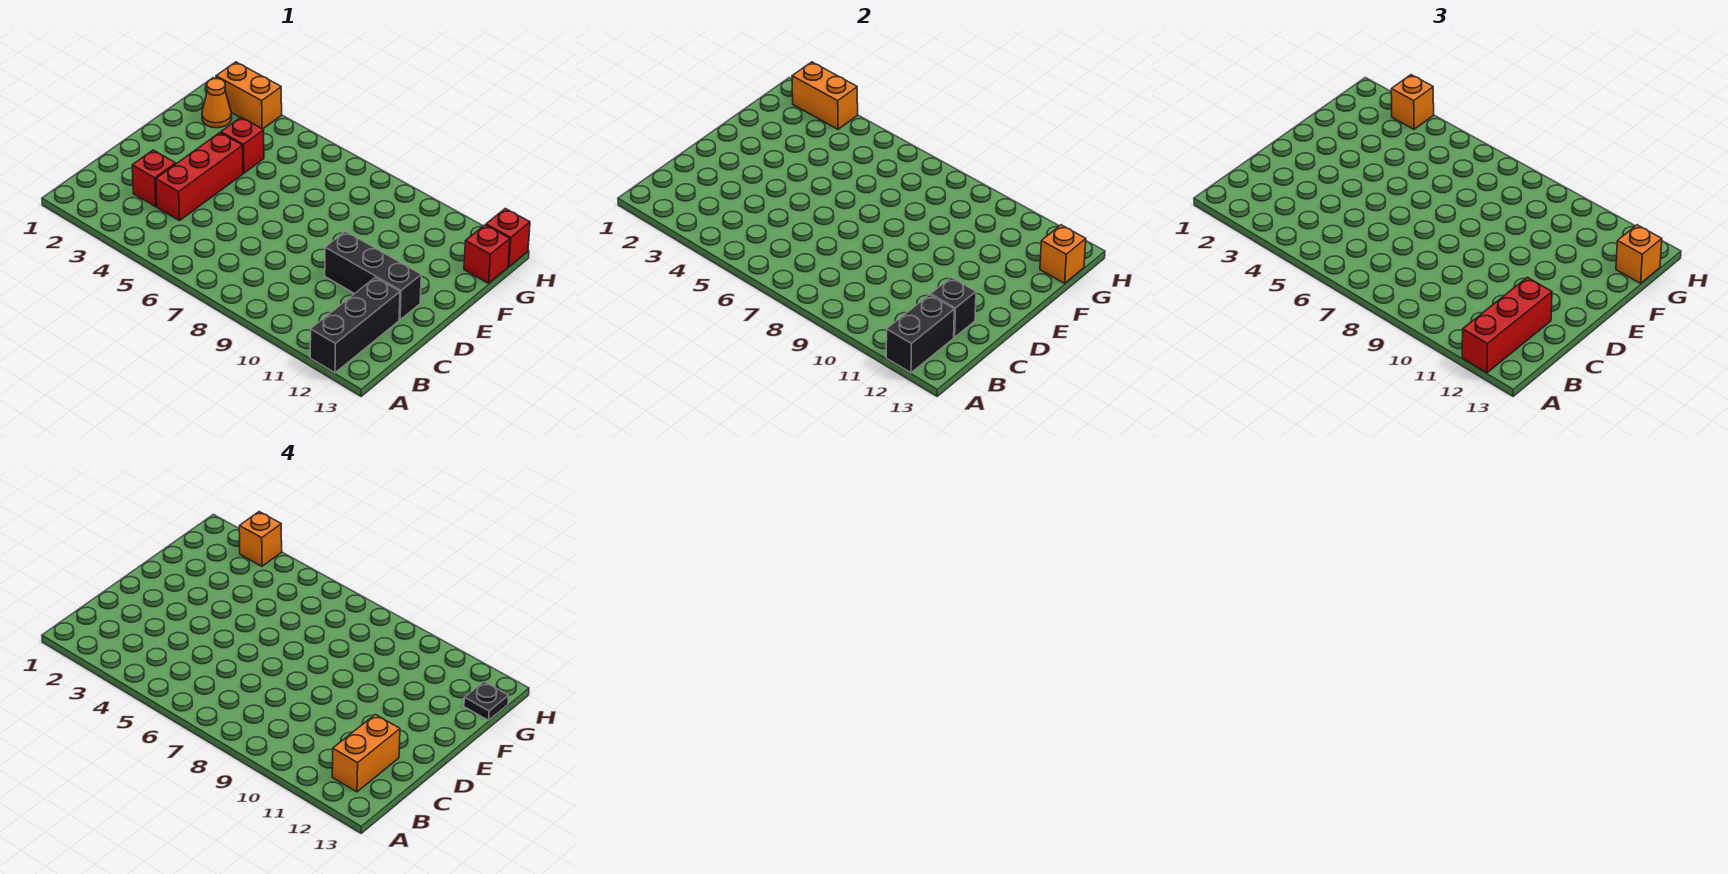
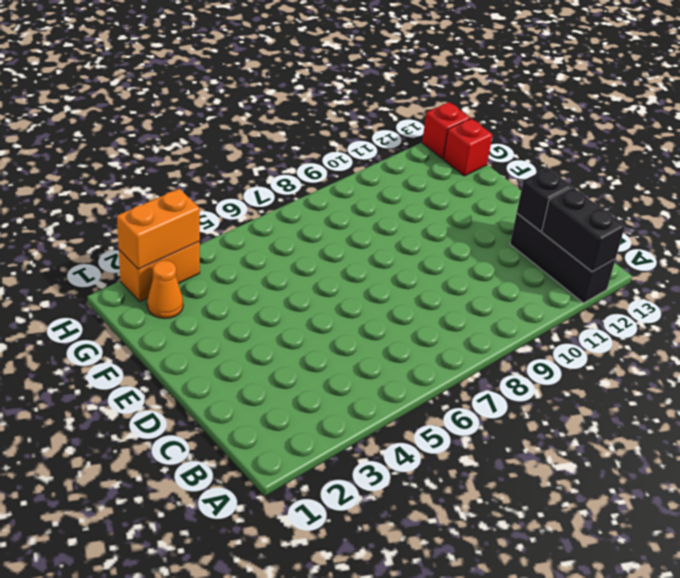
none -> red 1x1 brick [132,150,176,207]
none -> red 1x3 brick [156,133,243,221]
none -> black 1x3 brick [325,231,421,320]

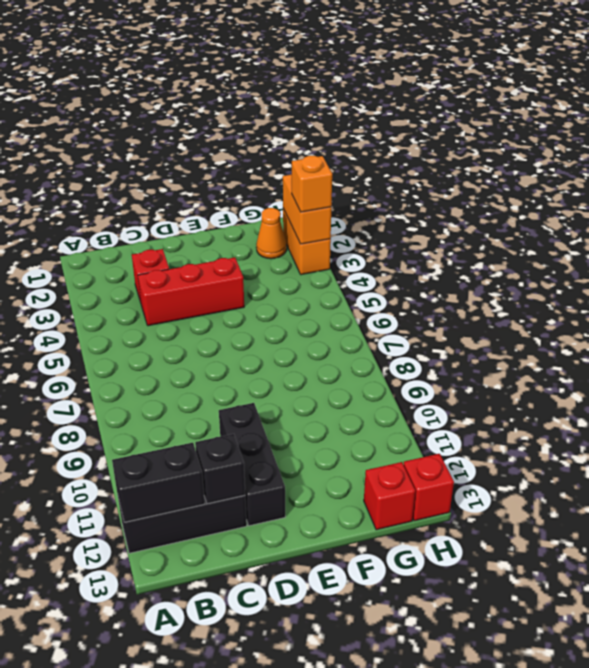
none -> red 1x1 brick [221,117,264,173]
none -> orange 1x1 brick [1040,225,1086,283]
none -> red 1x3 brick [1462,277,1552,373]

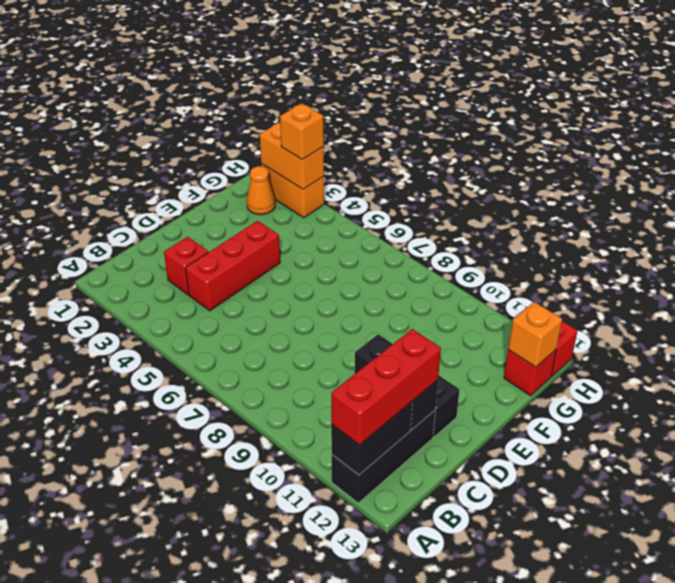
none -> red 1x1 brick [221,117,264,173]
none -> orange 1x1 brick [1616,225,1662,283]
none -> orange 1x2 brick [332,714,400,792]

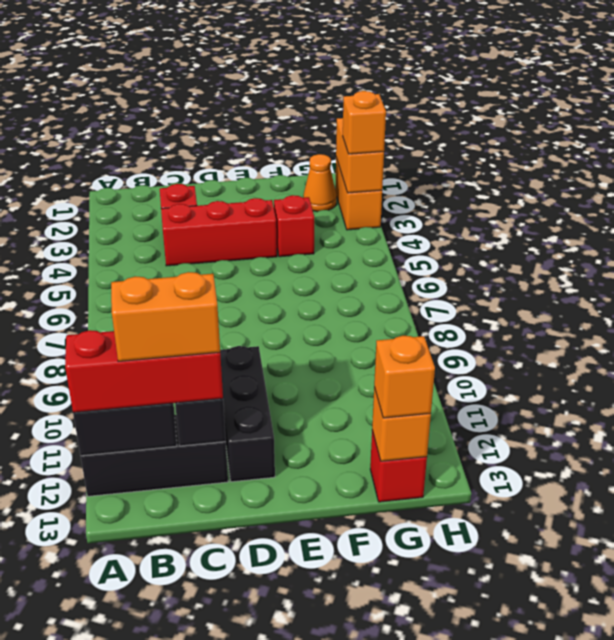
none -> red 1x1 brick [486,209,530,267]
none -> black 1x1 plate [464,682,509,720]
none -> orange 1x1 brick [239,512,282,566]

